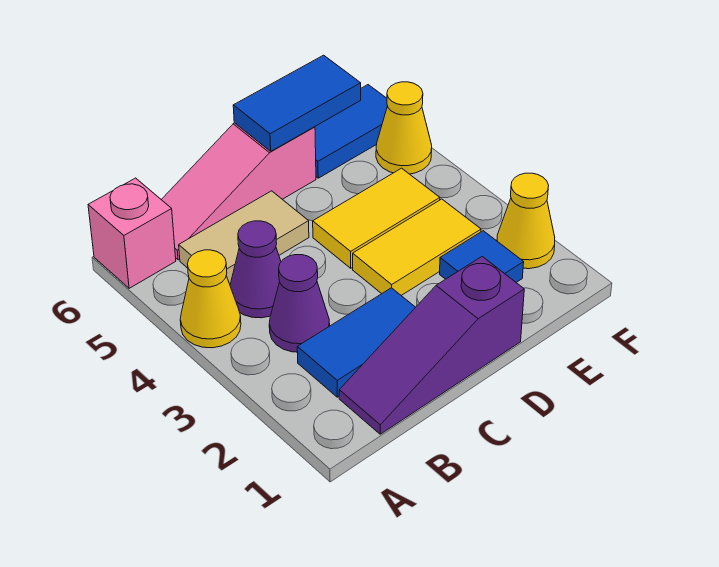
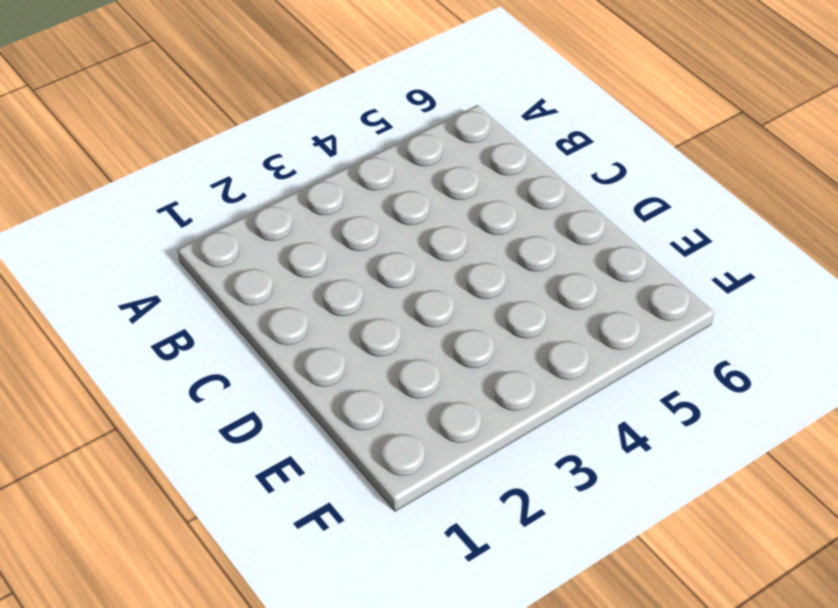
none -> yellow 1x1 cone [180,250,241,348]
none -> pink 1x1 brick [88,178,176,288]
none -> purple 1x3 slope [339,257,524,434]

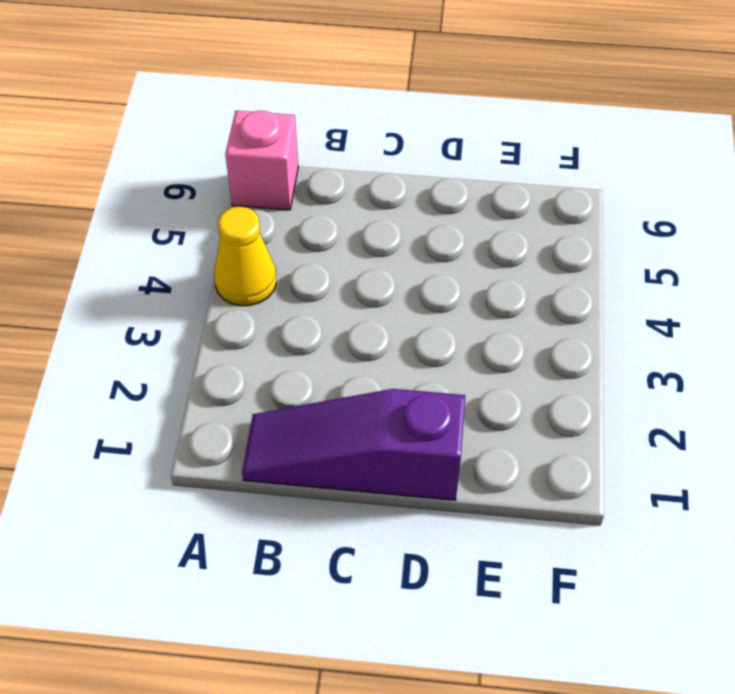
none -> blue 1x2 tile [297,288,416,397]
none -> purple 1x1 cone [269,255,330,352]
none -> purple 1x1 cone [230,221,281,318]

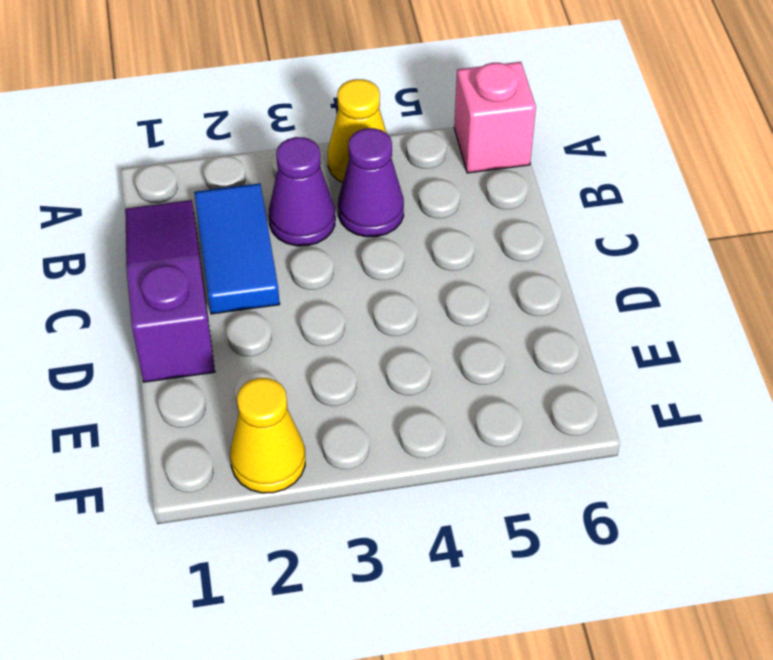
none -> tan 1x2 tile [179,191,309,284]
none -> pink 1x3 slope [161,123,316,260]
none -> yellow 1x2 tile [353,199,481,295]

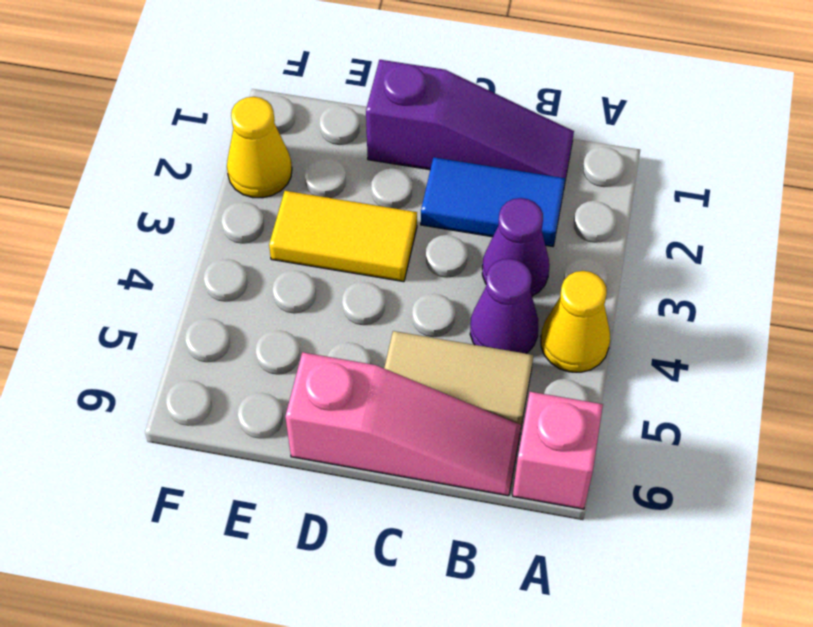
none -> yellow 1x2 tile [313,168,440,268]
none -> blue 1x1 tile [440,231,524,282]
none -> blue 1x2 tile [315,85,387,178]

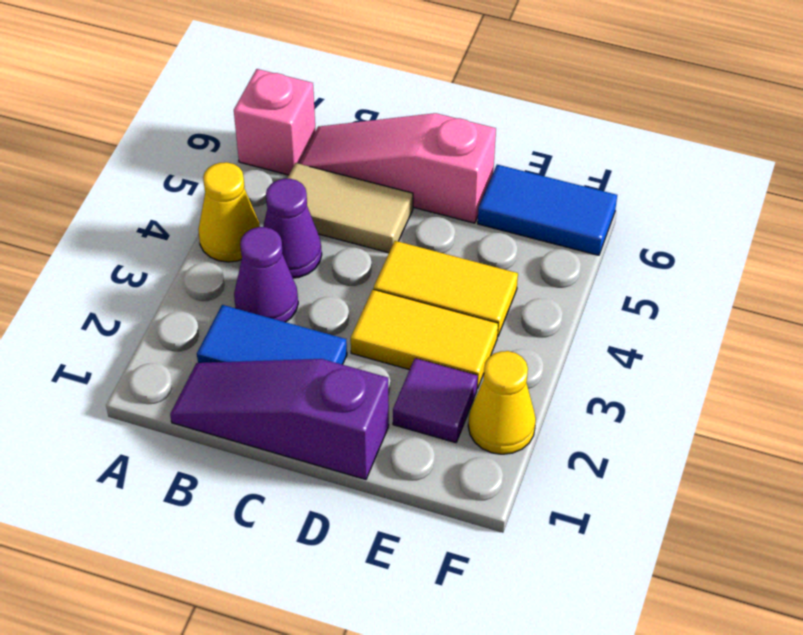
purple 1x1 tile [393,358,478,443] -> blue 1x1 tile [440,231,524,282]
none -> yellow 1x1 cone [376,82,432,174]
none -> blue 1x2 tile [233,55,361,151]

